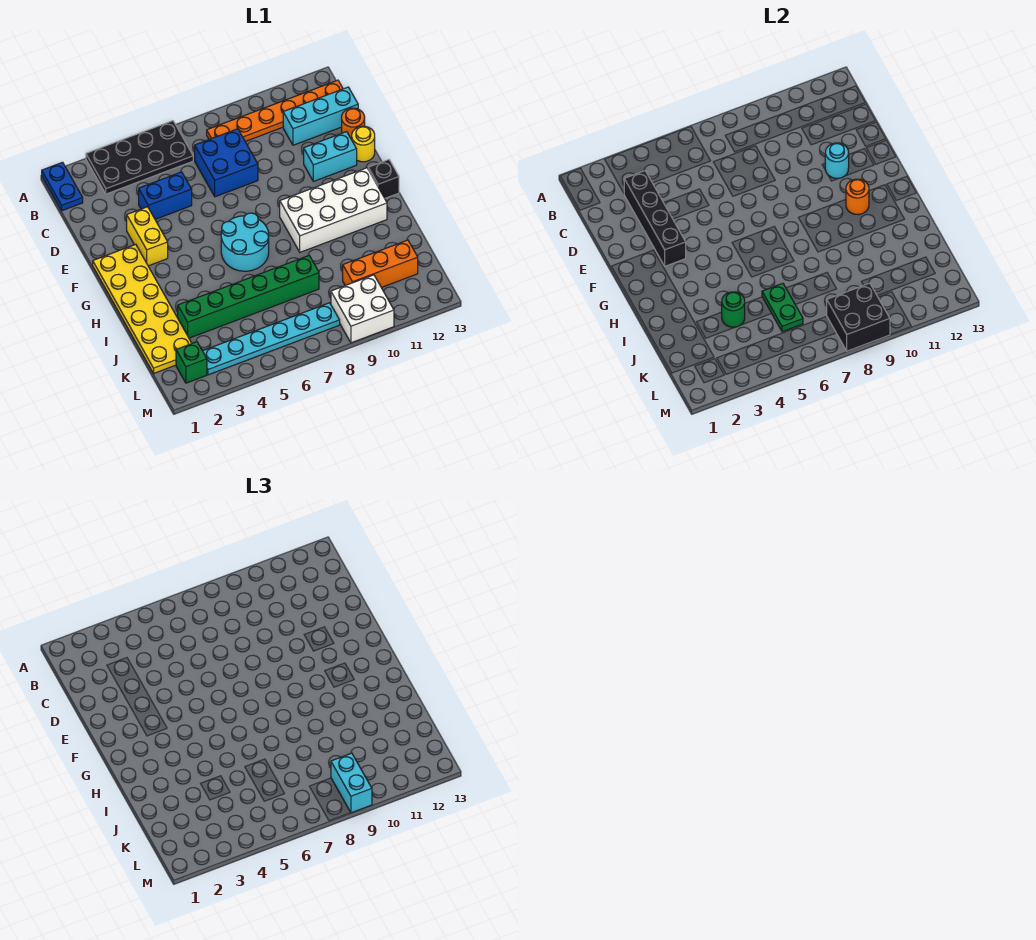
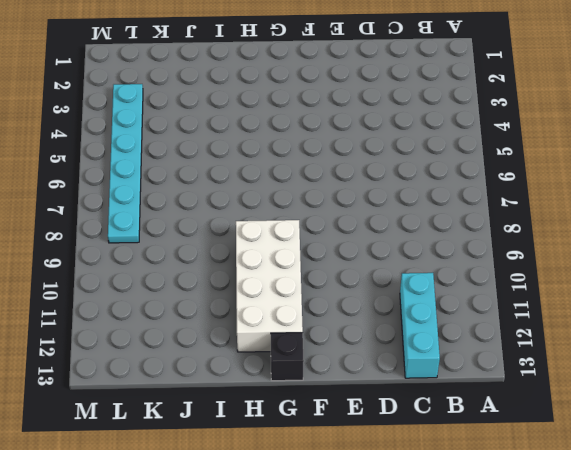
none -> blue 1x2 plate [42,162,83,211]
none -> black 2x4 plate [86,121,193,194]
none -> orange 1x6 plate [207,80,343,141]

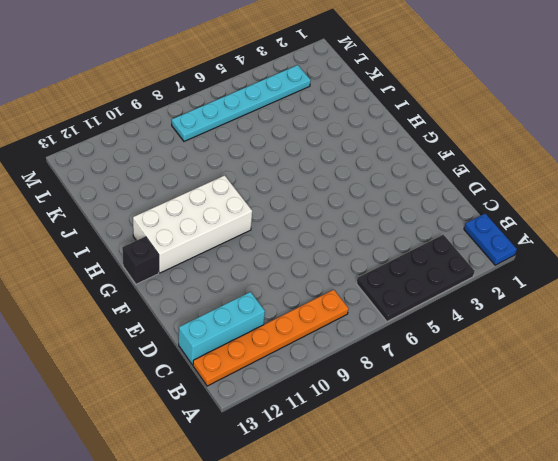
none -> blue 2x2 brick [195,129,258,197]
none -> blue 1x2 brick [139,172,192,219]
none -> orange 1x1 round brick [342,108,365,140]

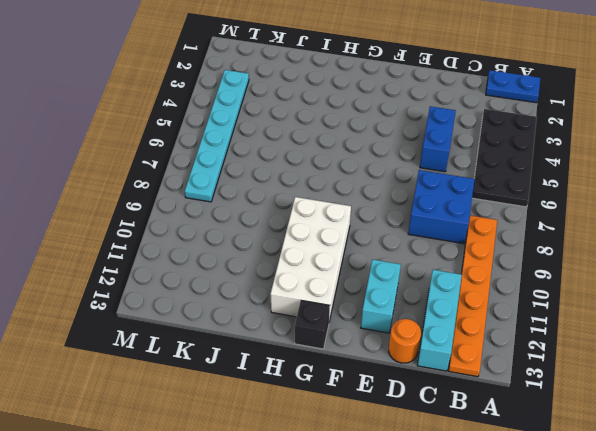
none -> yellow 1x2 brick [127,207,168,266]
none -> yellow 1x1 round brick [352,126,375,162]
none -> yellow 2x6 plate [93,244,192,373]

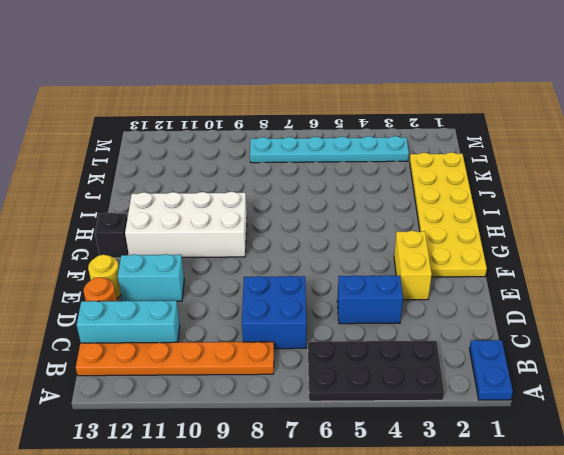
none -> cyan 2x2 round brick [221,213,269,271]
none -> green 1x6 brick [178,256,319,338]
none -> orange 1x3 brick [343,240,418,288]

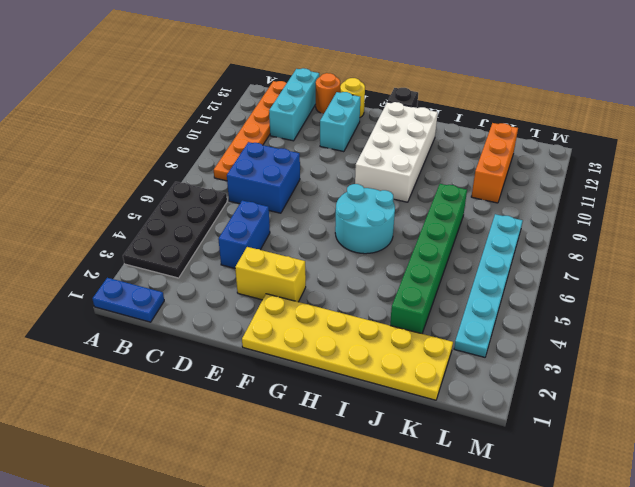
none -> green 1x1 brick [176,342,207,383]
none -> white 2x2 brick [331,275,394,343]
none -> black 1x4 brick [624,171,686,266]

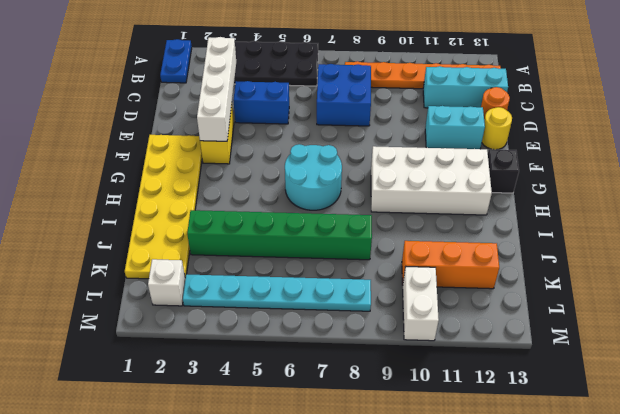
white 1x4 brick [197,37,236,141] -> black 1x4 brick [624,171,686,266]
white 1x1 brick [148,259,185,306] -> green 1x1 brick [176,342,207,383]
white 1x2 brick [403,266,439,341] -> white 2x2 brick [331,275,394,343]
none -> cyan 1x1 round brick [825,143,849,178]
none -> orange 1x1 round brick [846,179,869,215]
none -> green 1x1 round brick [722,292,745,327]

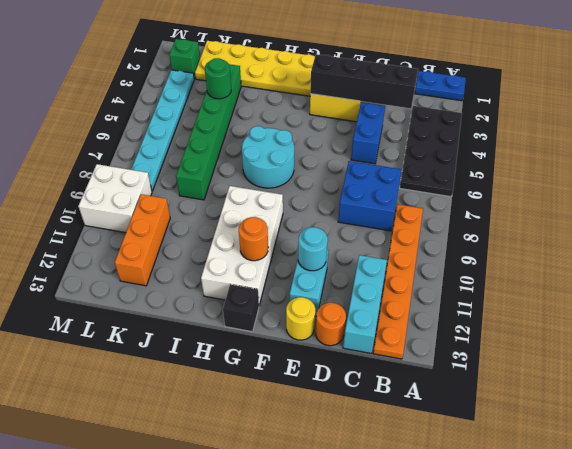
none -> green 1x2 plate [762,283,803,332]
none -> black 2x2 brick [827,283,890,351]
none -> cyan 1x2 brick [331,753,372,813]

